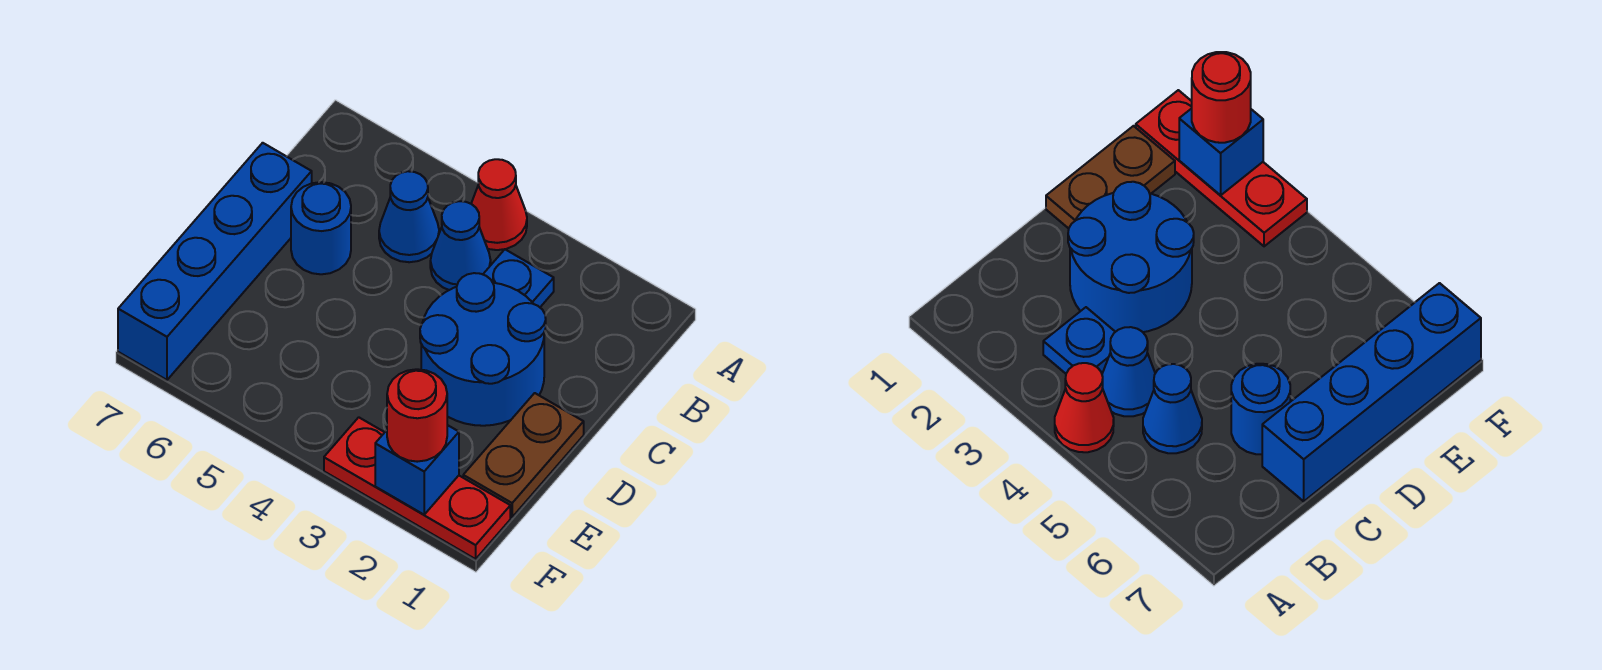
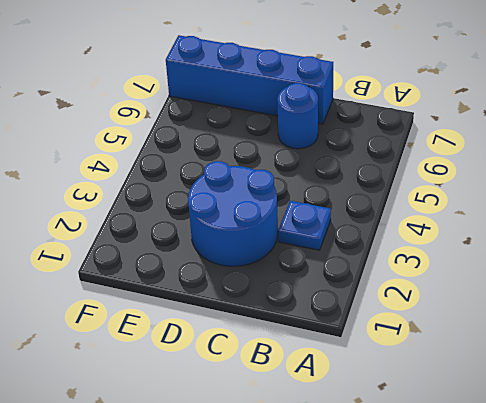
none -> red 1x1 cone [471,159,527,250]
none -> blue 1x1 cone [430,201,491,290]

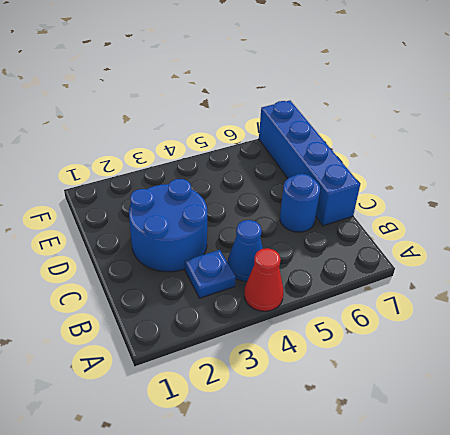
none -> blue 1x1 cone [379,171,439,262]
none -> brown 1x2 plate [463,393,584,517]

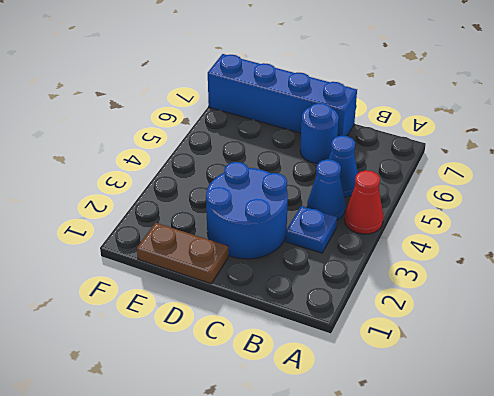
none -> red 1x3 plate [324,417,510,559]
none -> blue 1x1 brick [375,425,459,515]

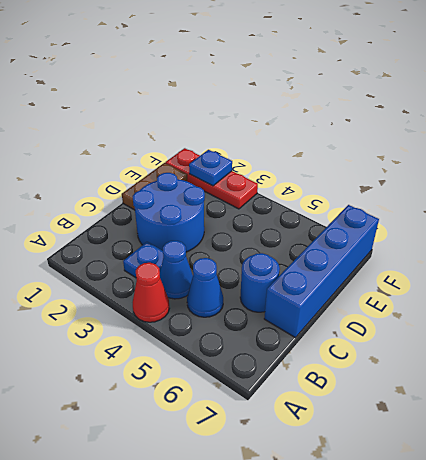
blue 1x1 plate [189,150,232,186] -> blue 1x1 brick [375,425,459,515]
none -> red 1x1 round brick [387,369,447,462]

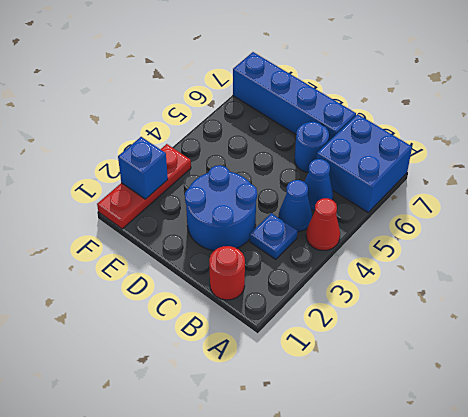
blue 2x2 brick [316,114,412,212] -> none
red 1x1 round brick [209,246,245,300] -> red 1x1 round brick moved to [387,369,447,462]
none -> brown 1x2 plate [463,393,584,517]

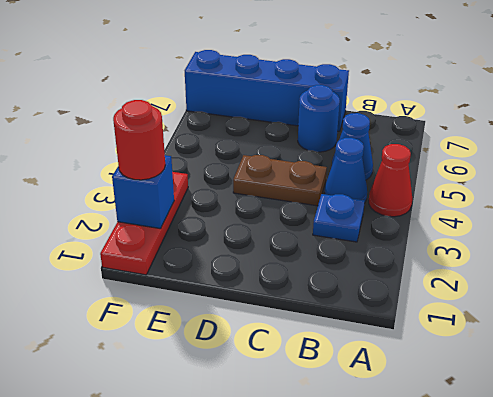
brown 1x2 plate [233,155,327,206] -> brown 1x2 plate moved to [463,393,584,517]
none -> blue 2x2 round brick [420,273,546,426]

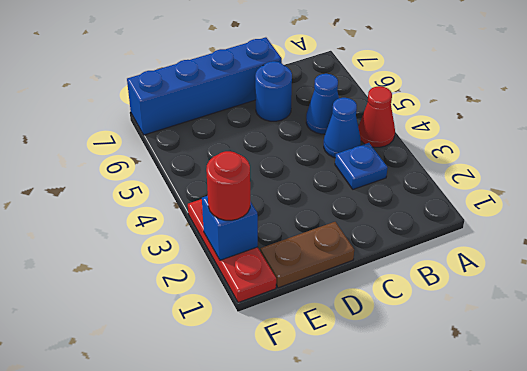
none -> blue 2x2 round brick [420,273,546,426]

